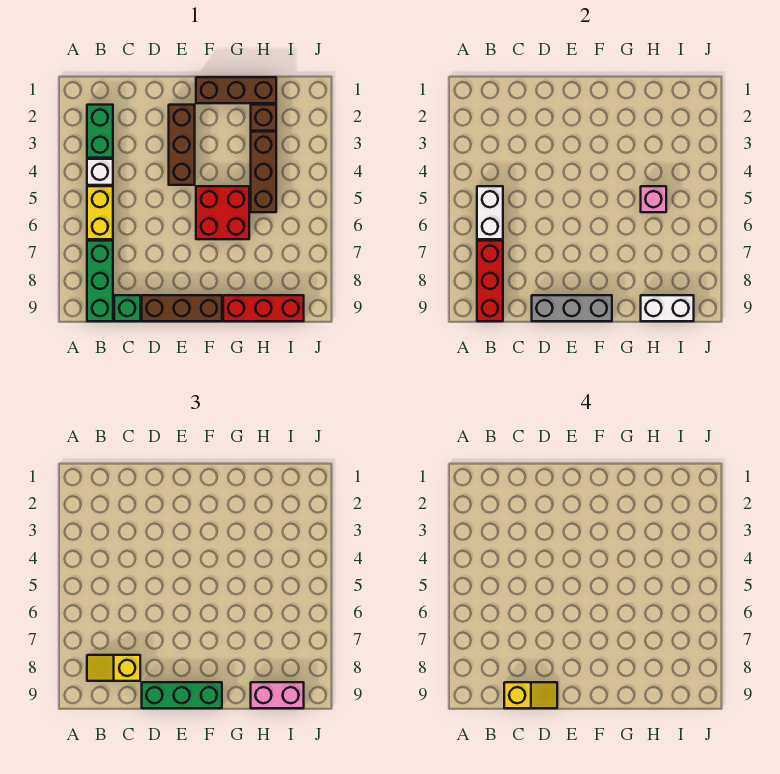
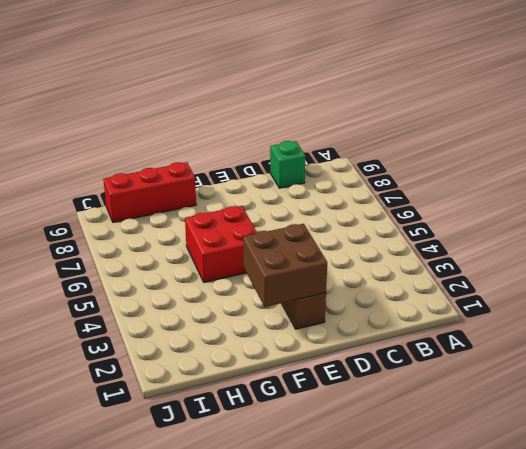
brown 2x2 brick [243,224,327,307] -> none
none -> green 1x2 brick [87,105,113,158]
none -> white 1x1 brick [87,159,113,185]
none -> yellow 1x2 brick [87,186,113,239]

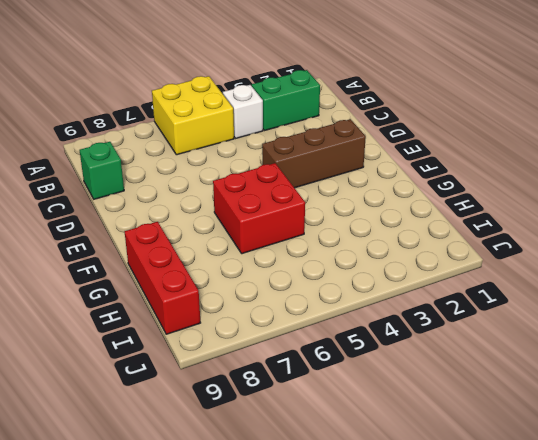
yellow 2x2 brick [152,76,234,155] -> yellow 1x2 brick [87,186,113,239]
none -> green 1x3 brick [87,241,113,321]
none -> brown 1x3 brick [142,295,222,321]
none -> brown 1x3 brick [196,77,276,103]

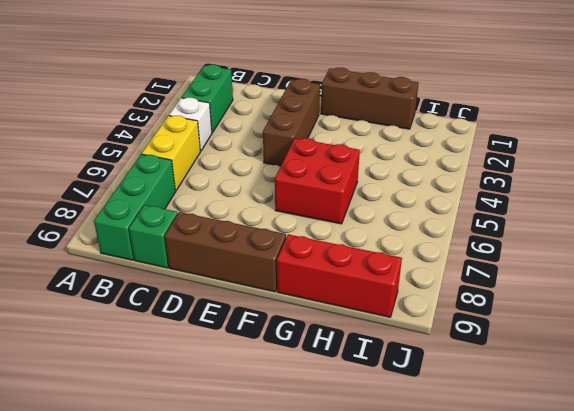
none -> brown 1x1 brick [251,105,276,131]
none -> brown 1x3 brick [251,132,276,212]
none -> white 1x2 brick [477,186,503,239]

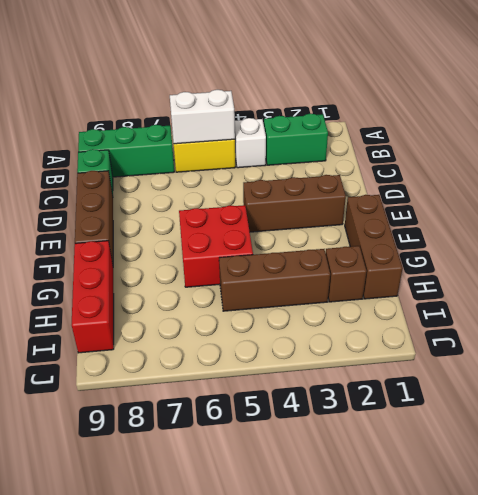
none -> red 1x3 brick [477,241,503,321]
none -> grey 1x3 brick [532,295,612,321]
none -> pink 1x1 brick [641,186,666,212]

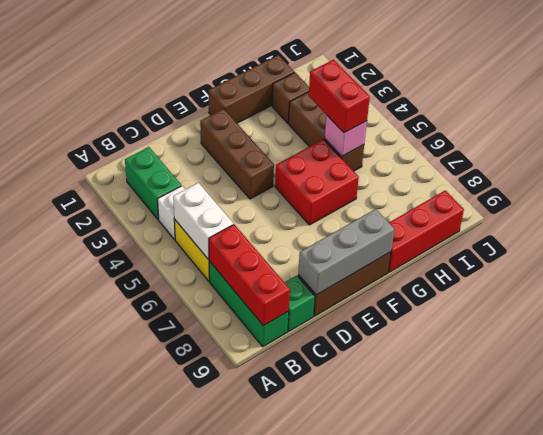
red 1x2 brick [309,60,370,133] -> none
none -> white 1x2 brick [641,295,694,321]
none -> yellow 1x2 slope [87,655,140,681]
none -> green 1x3 brick [142,682,222,708]

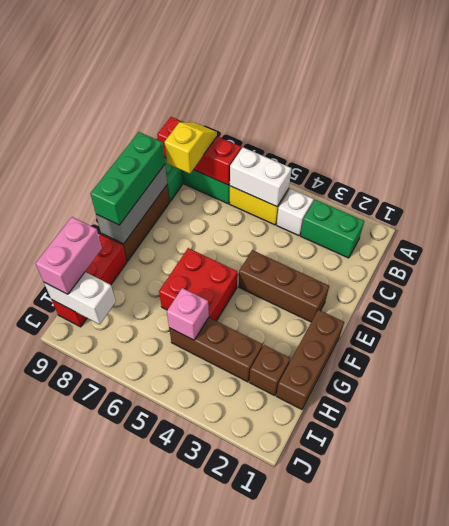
white 1x2 brick [44,272,116,324] -> white 1x2 brick turned to [641,295,694,321]
none -> yellow 1x2 slope [504,682,557,708]

